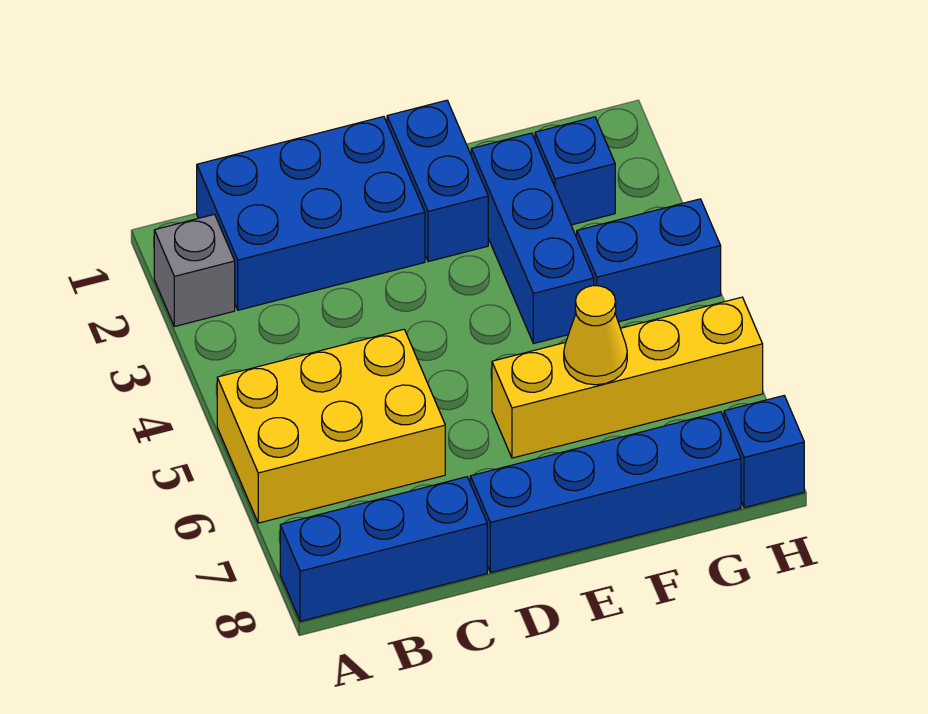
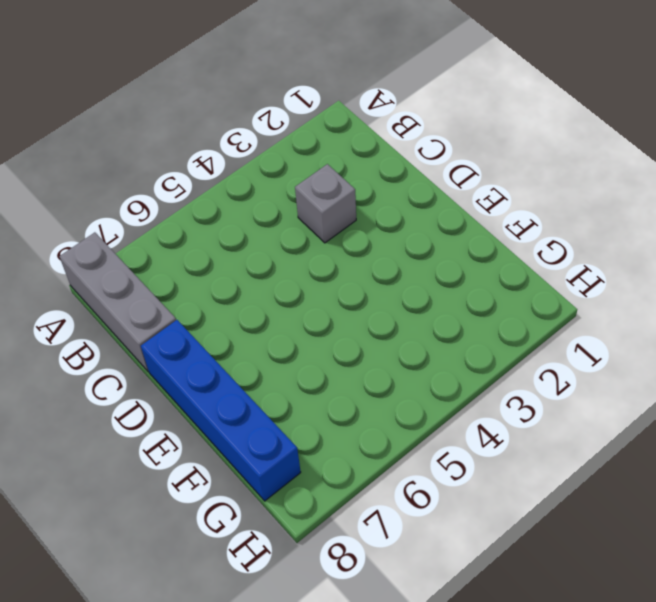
grey 1x3 brick [59,232,176,371] -> blue 1x3 brick [280,477,487,621]
grey 1x1 brick [295,164,356,243] -> grey 1x1 brick moved to [154,214,235,327]
none -> yellow 2x3 brick [217,329,445,523]
none -> blue 2x3 brick [197,117,425,310]
none -> blue 1x2 brick [387,100,488,262]

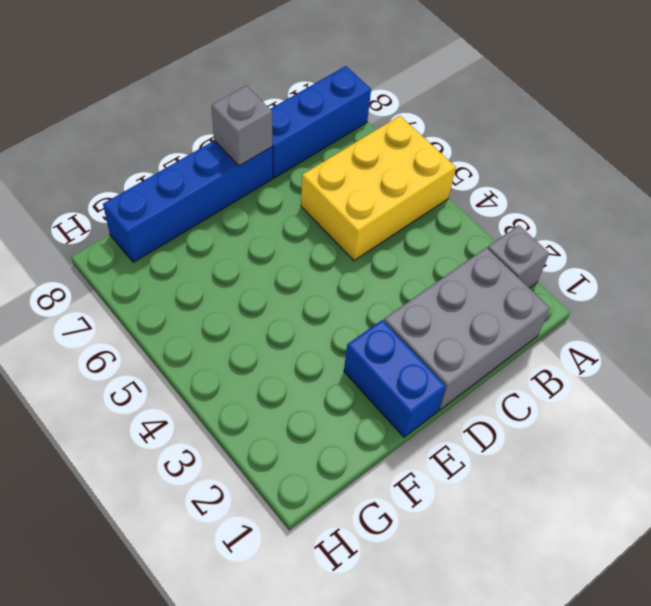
grey 2x3 brick [384,248,550,410] -> blue 2x3 brick [197,117,425,310]
grey 1x1 brick [212,86,272,166] -> none
none -> yellow 1x4 brick [492,297,763,458]
none -> blue 1x3 brick [471,133,594,344]
none -> blue 1x1 brick [535,117,615,225]

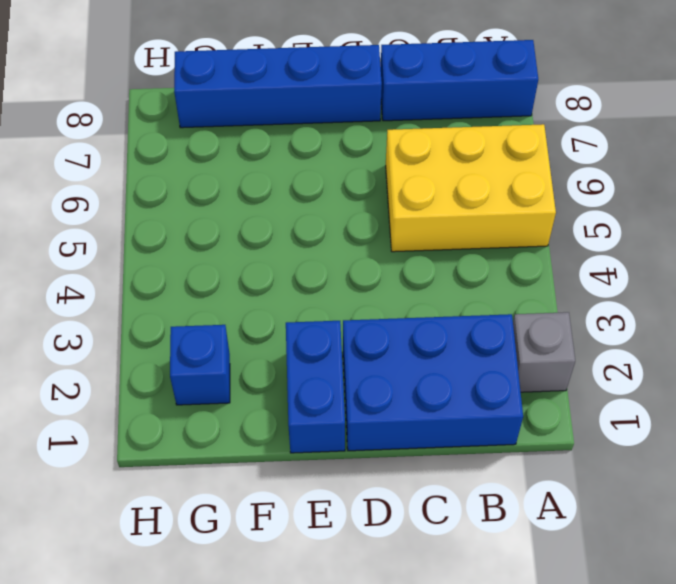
none -> yellow 1x4 brick [492,297,763,458]
none -> blue 1x3 brick [471,133,594,344]
none -> blue 1x2 brick [577,199,721,322]

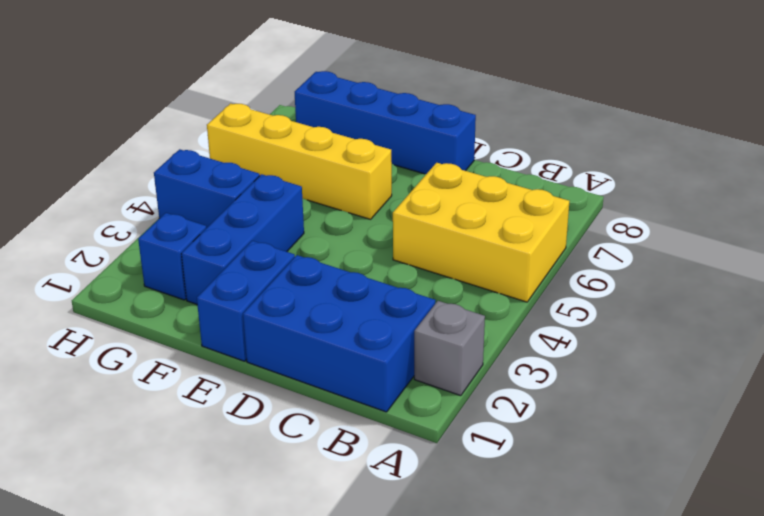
none -> blue 1x3 brick [280,477,487,621]
none -> blue 1x1 brick [724,396,804,508]
none -> yellow 1x1 cone [564,286,627,385]

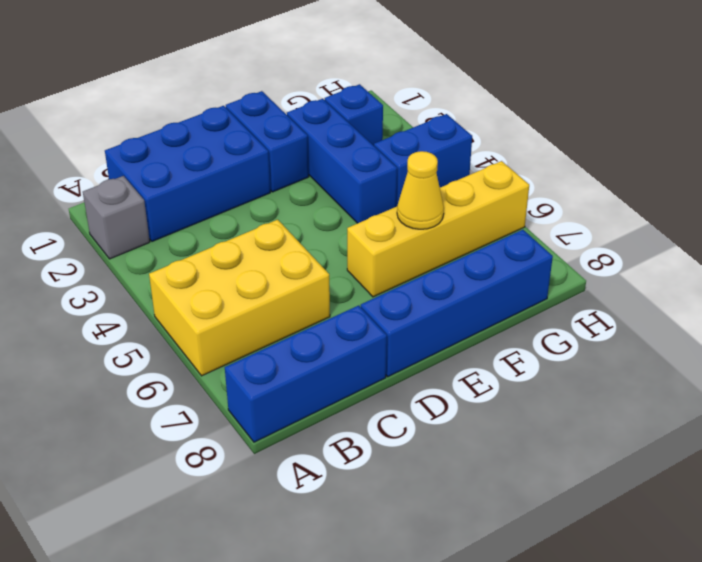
none -> blue 1x1 brick [724,396,804,508]

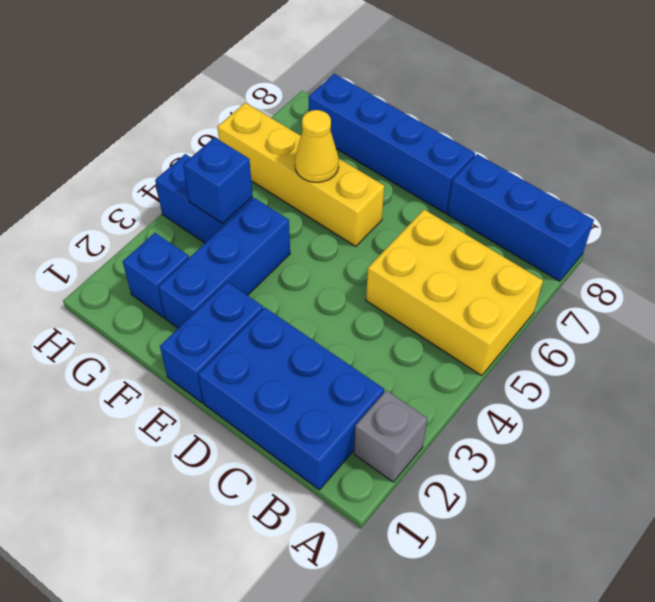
blue 1x1 brick [183,137,253,224] -> blue 1x1 brick moved to [724,396,804,508]

